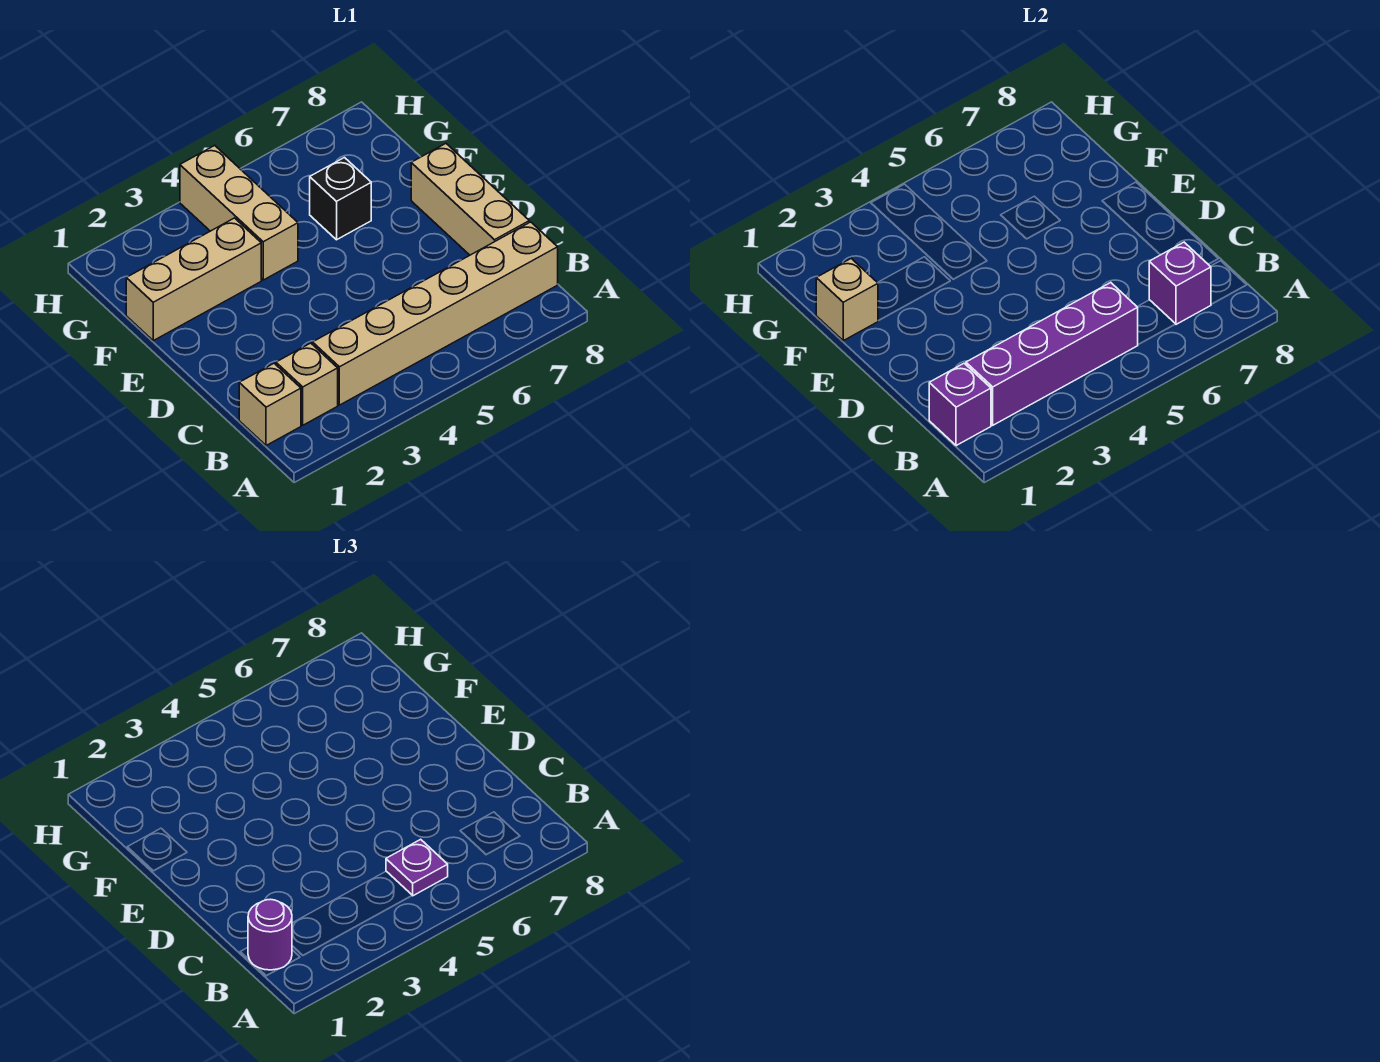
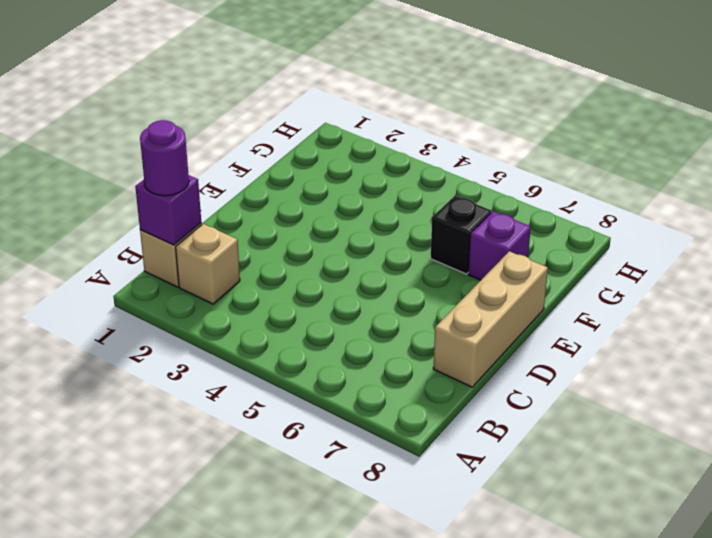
purple 1x1 brick [468,211,531,280] -> purple 1x1 brick moved to [1149,242,1211,324]
none -> tan 1x6 brick [313,222,558,405]
none -> tan 1x3 brick [126,218,261,341]
none -> tan 1x3 brick [180,145,298,280]

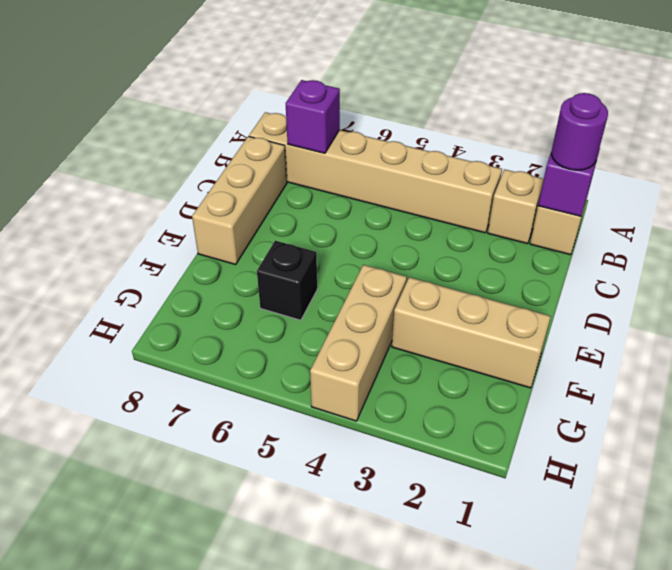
none -> purple 1x4 brick [966,283,1138,425]
none -> tan 1x1 brick [816,259,878,341]
none -> purple 1x1 plate [386,839,448,896]

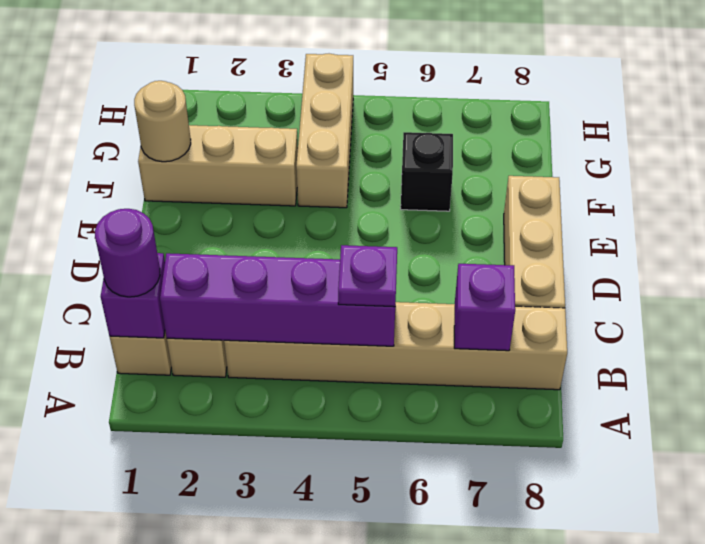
tan 1x1 round brick [134,81,191,162] -> tan 1x1 brick [816,259,878,341]

